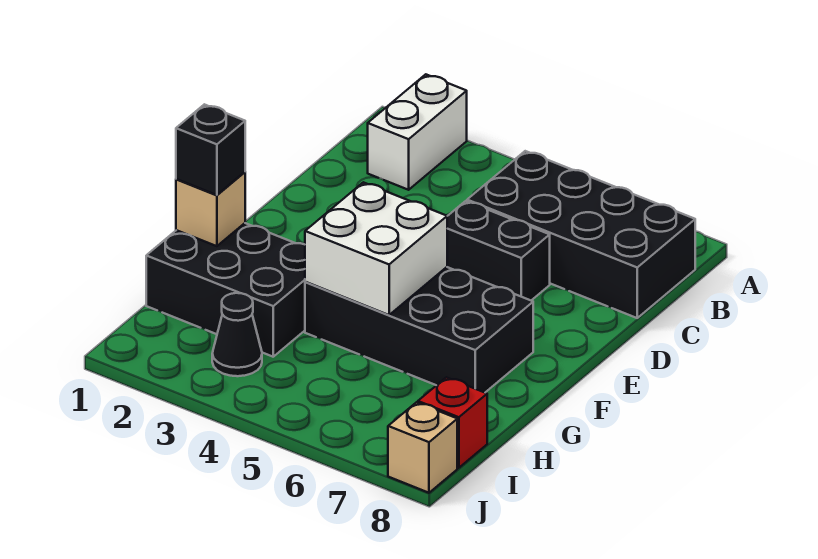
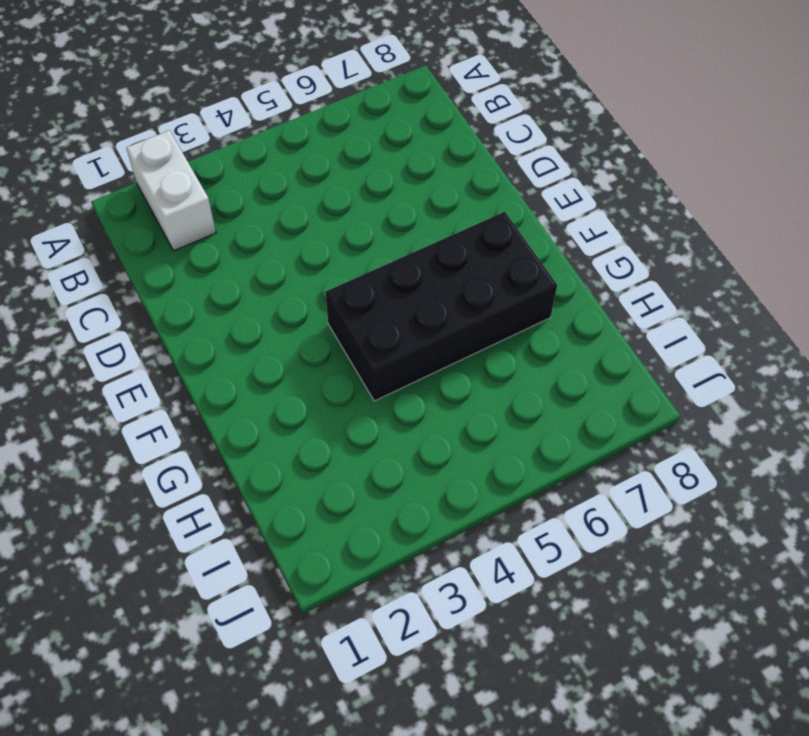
none -> black 2x4 brick [467,151,695,318]
none -> black 1x2 brick [447,201,550,300]

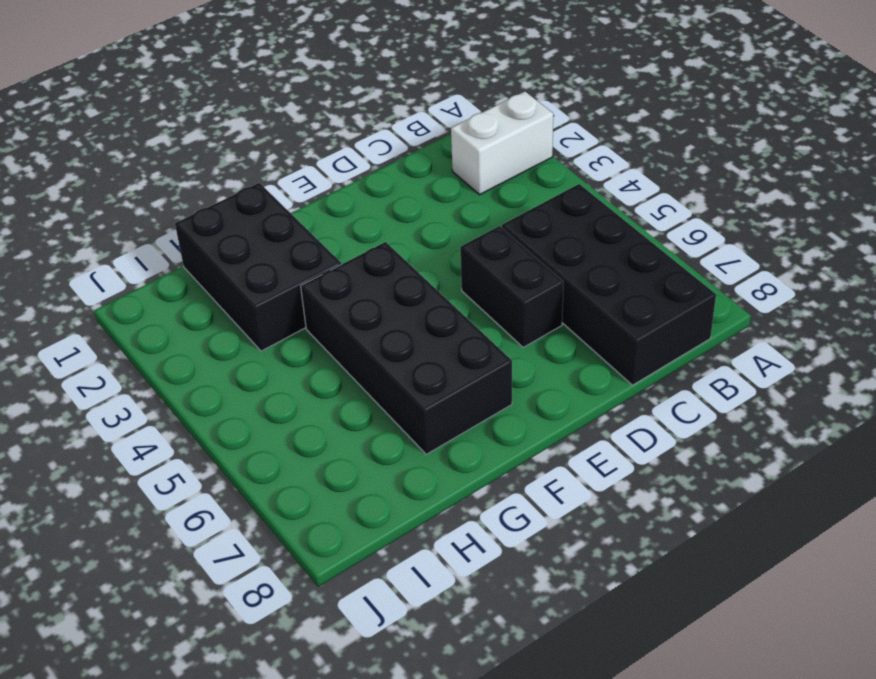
none -> black 1x1 cone [212,293,262,376]
none -> red 1x1 brick [418,377,487,468]

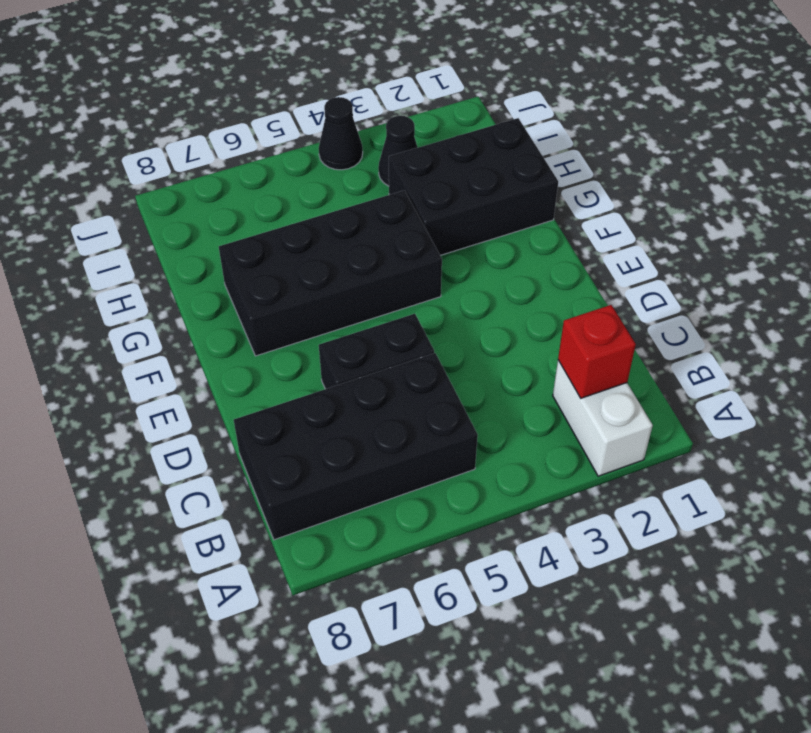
red 1x1 brick [558,305,636,398] -> red 1x1 brick moved to [418,377,487,468]
black 1x1 cone [319,97,363,170] -> none
none -> tan 1x1 brick [388,402,457,493]
none -> white 2x2 brick [305,182,447,315]

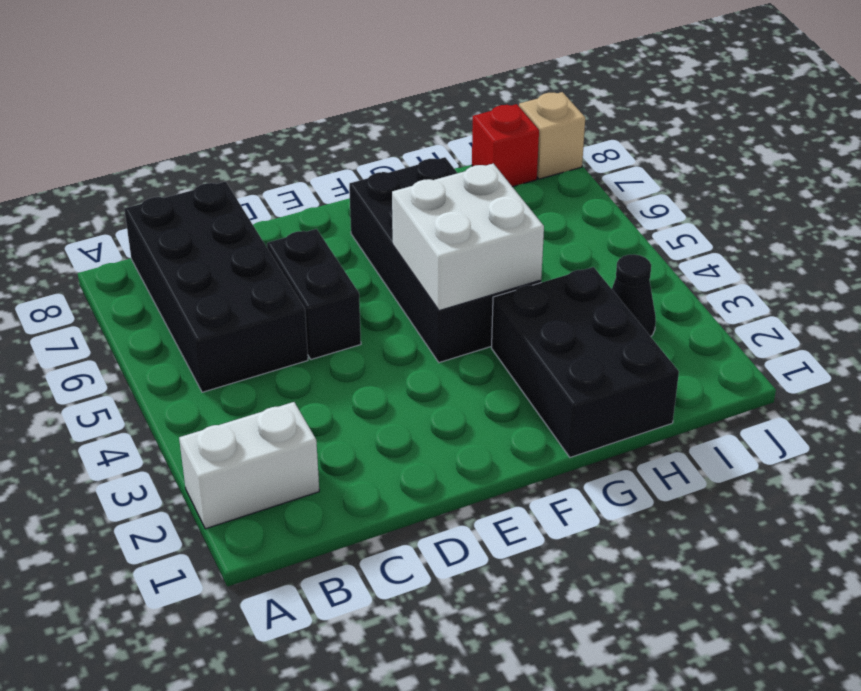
none -> tan 1x1 brick [176,172,245,246]
none -> black 1x1 brick [176,104,245,195]

